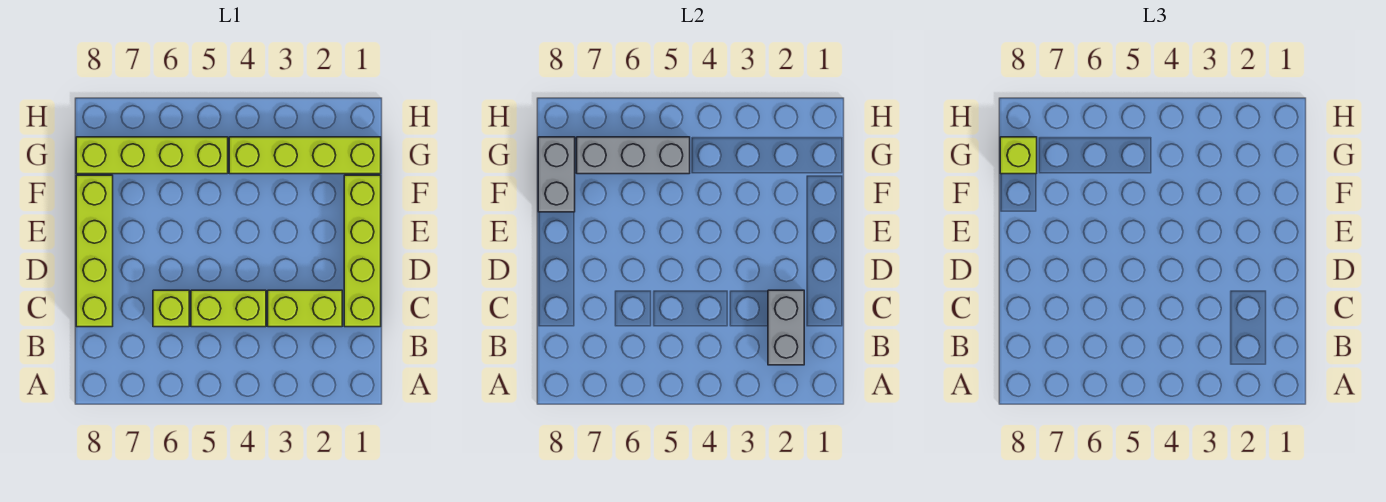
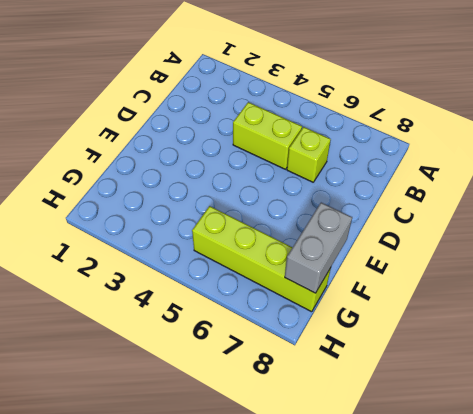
none -> lime 1x4 brick [344,175,381,327]
none -> lime 1x2 brick [268,290,342,327]

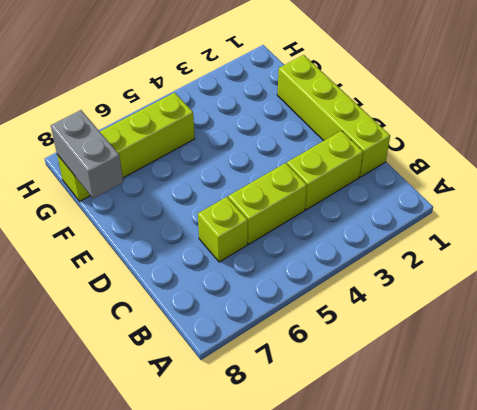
none -> lime 1x4 brick [76,175,113,327]
none -> lime 1x4 brick [229,137,381,174]

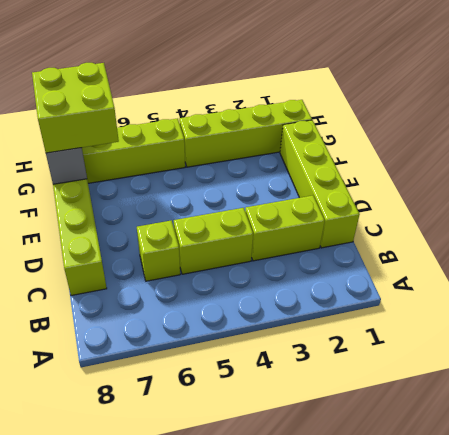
lime 2x2 brick [32,63,119,153] -> lime 1x1 brick [1000,137,1037,174]
none -> grey 1x2 brick [768,290,804,365]
none -> grey 1x3 brick [577,137,690,174]

